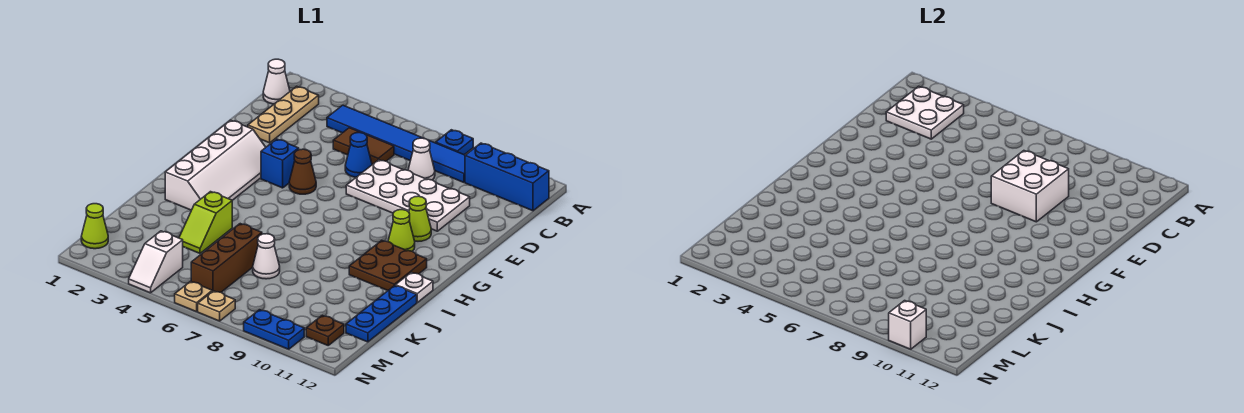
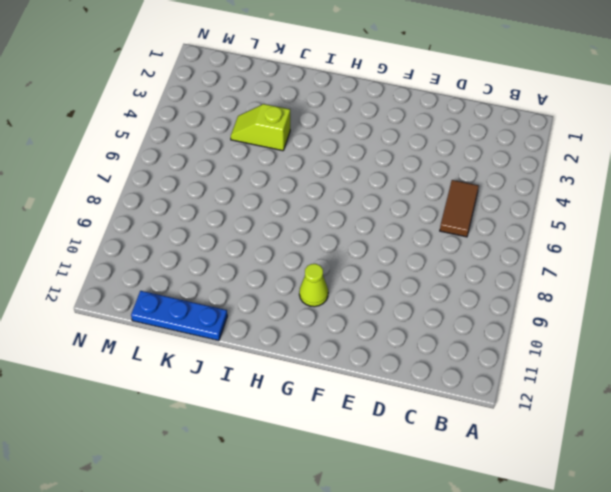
none -> blue 1x1 plate [436,130,473,155]
none -> white 1x1 cone [263,59,290,104]
none -> tan 1x3 plate [248,86,319,143]

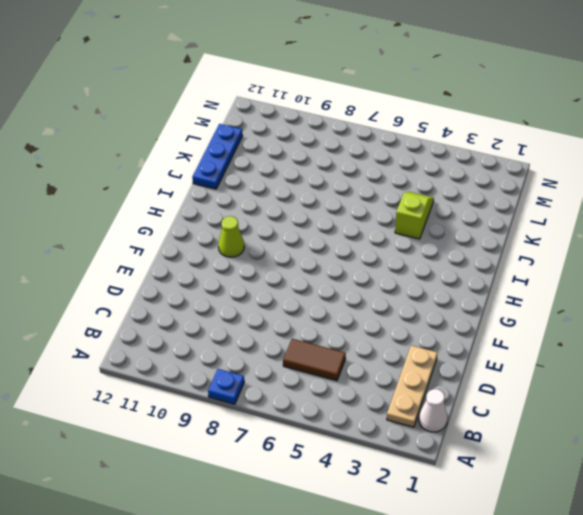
none -> blue 1x6 tile [327,105,465,182]
none -> blue 1x3 brick [465,143,549,211]
none -> white 1x1 cone [408,138,435,180]

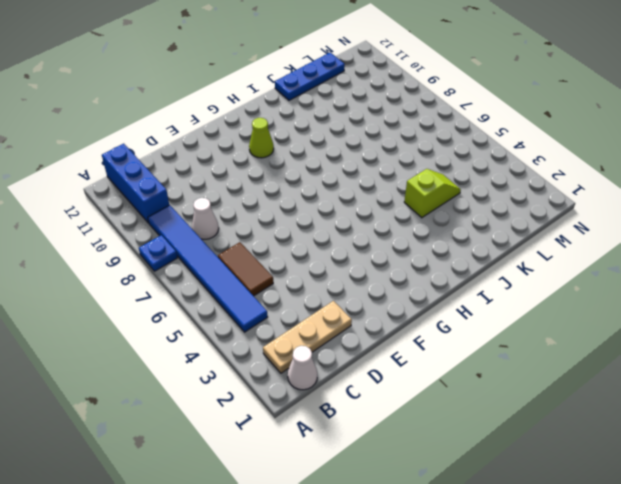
none -> blue 1x1 cone [345,133,372,177]
none -> white 2x4 plate [346,160,470,231]
none -> white 2x4 slope [165,120,266,210]

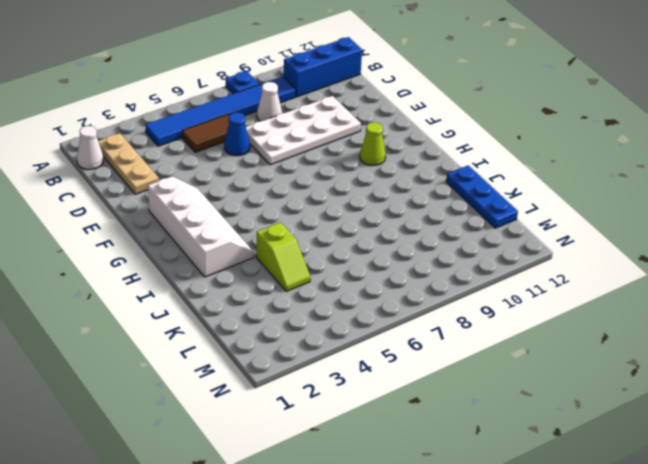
none -> blue 1x1 brick [261,139,299,188]
none -> brown 1x1 cone [289,149,316,194]
none -> lime 1x1 cone [409,196,431,241]

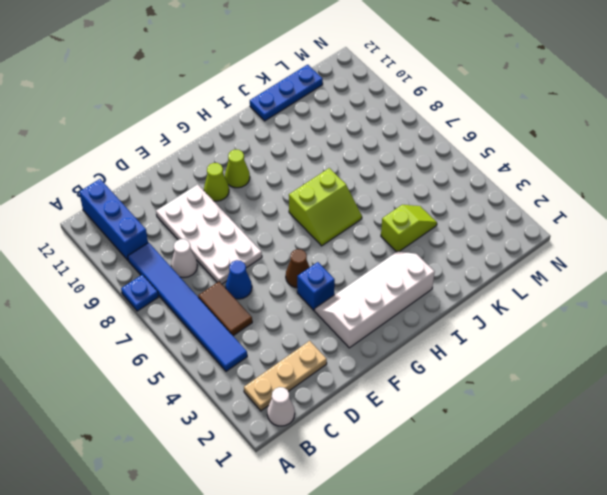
lime 2x2 slope [289,168,362,246] -> none
none -> brown 2x2 plate [349,240,427,291]
none -> white 1x1 plate [396,272,433,302]
none -> brown 1x3 brick [191,224,262,292]

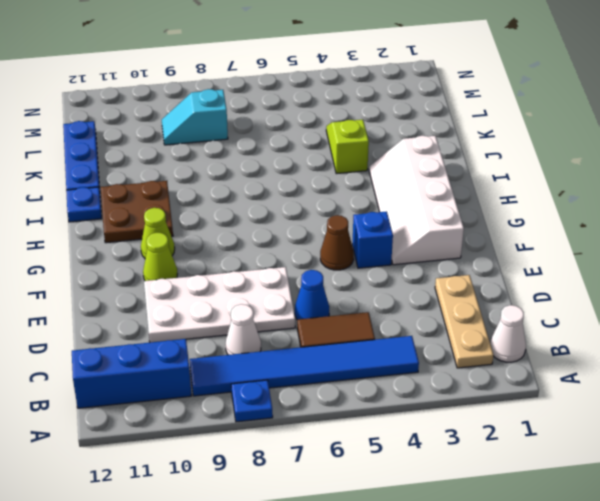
blue 1x1 plate [66,187,102,222] -> white 1x1 plate [396,272,433,302]
cyan 1x2 slope [162,89,228,145] -> none
none -> brown 1x3 brick [191,224,262,292]
none -> white 1x1 cone [253,234,280,279]
none -> lime 1x1 cone [81,204,108,249]

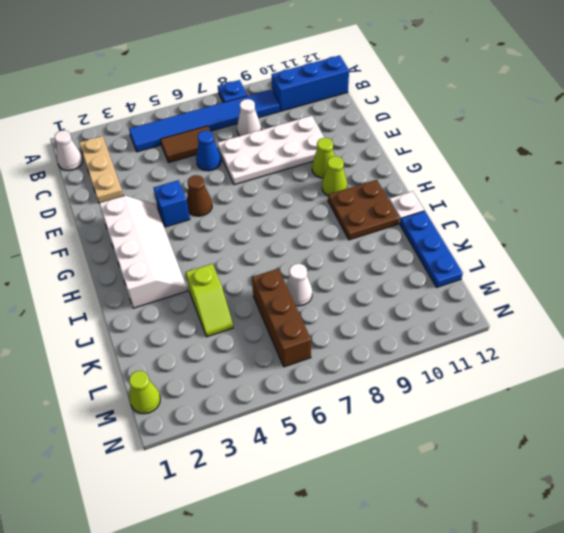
none -> white 1x2 slope [129,231,183,293]
none -> brown 1x1 plate [306,315,344,345]
none -> tan 1x1 plate [175,282,212,312]

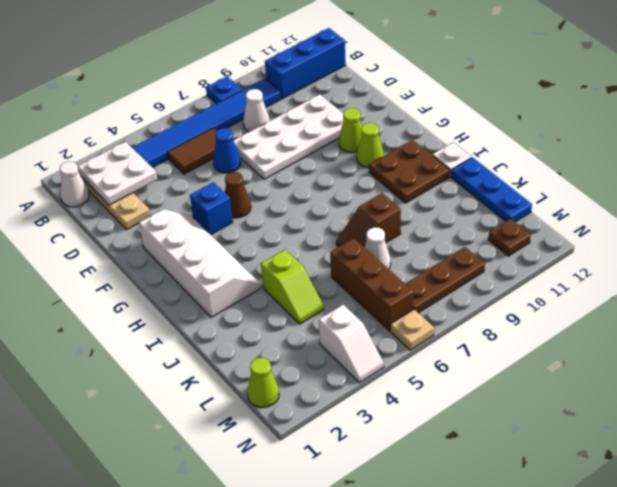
brown 1x2 slope [336,193,401,248] -> none
brown 1x3 plate [405,247,485,313] -> none
none -> tan 1x1 plate [198,291,235,321]
none -> blue 1x2 plate [244,310,304,349]
none -> white 2x2 brick [991,151,1069,222]

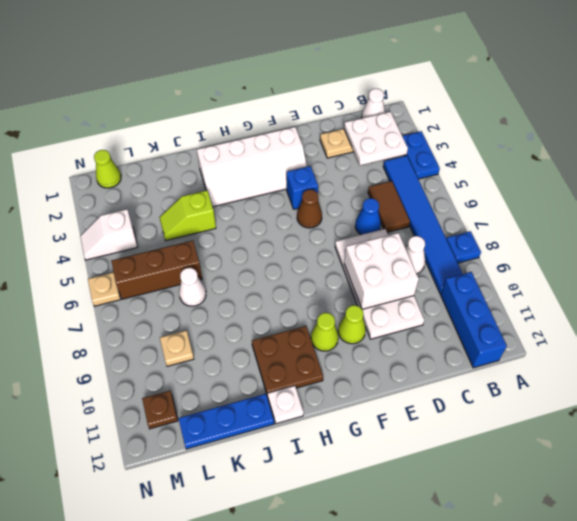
blue 1x2 plate [402,131,440,179] -> blue 1x2 plate moved to [244,310,304,349]
tan 1x1 plate [160,330,194,366] -> tan 1x1 plate moved to [198,291,235,321]
none -> white 1x1 brick [889,301,926,349]

